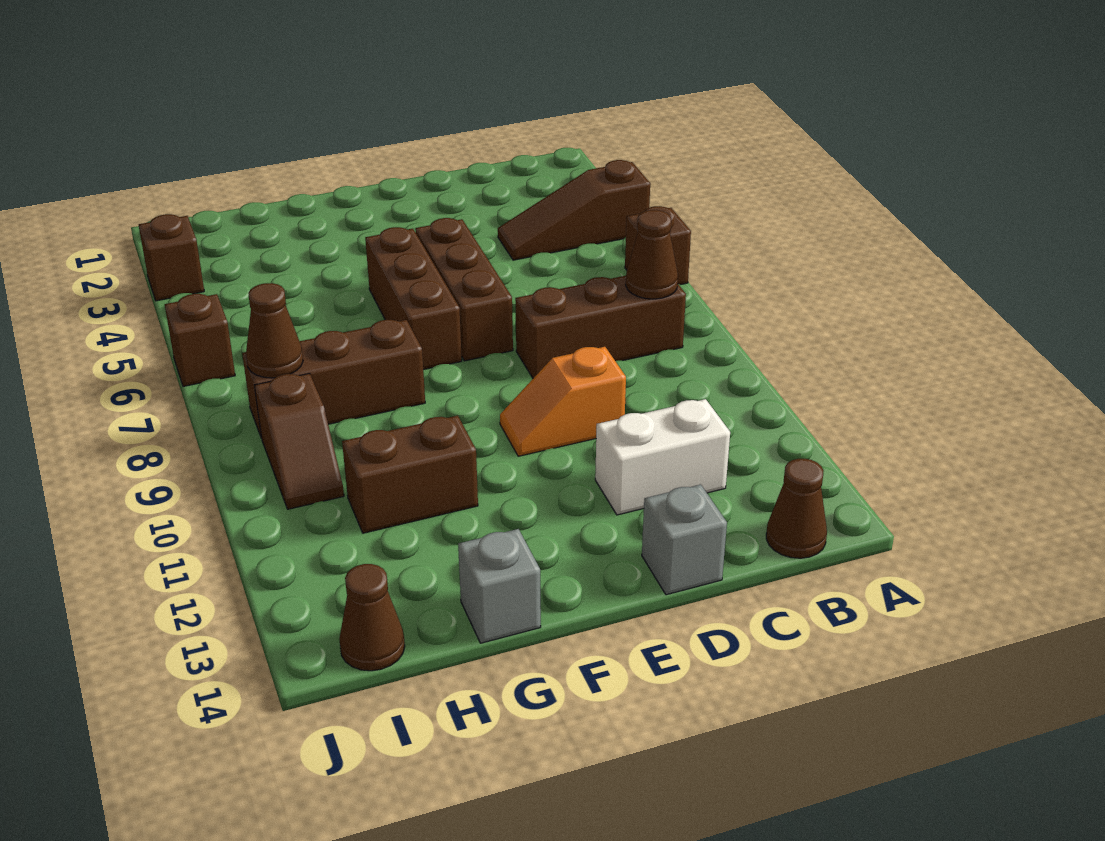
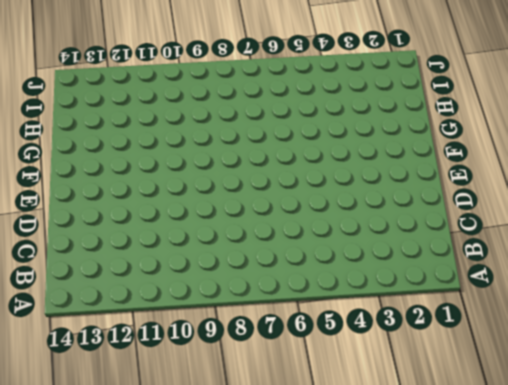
none -> brown 1x3 slope [498,160,650,260]
none -> brown 1x1 brick [625,206,691,285]
none -> brown 1x3 brick [515,276,686,378]

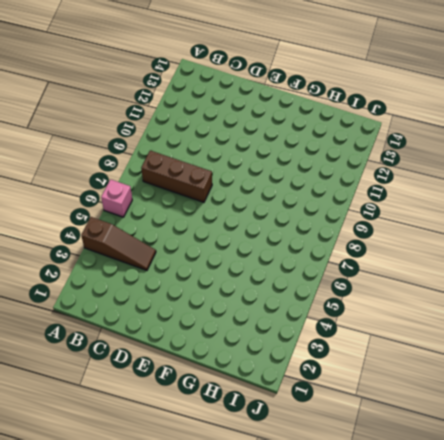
pink 1x1 brick [101,179,132,217] -> brown 1x1 brick [625,206,691,285]
none -> brown 1x1 cone [766,459,827,558]
none -> white 1x2 brick [595,399,730,515]
none -> orange 1x2 slope [500,347,626,456]

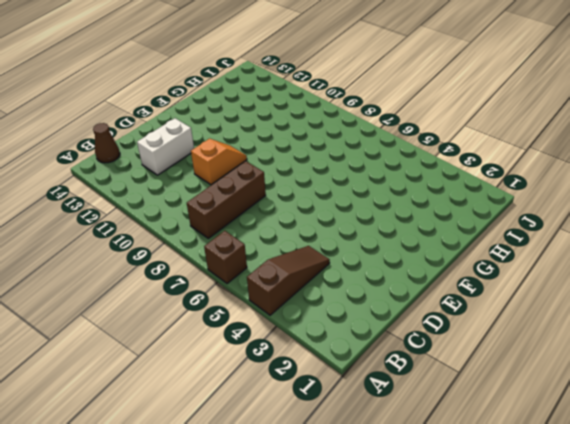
none -> grey 1x1 brick [642,485,727,595]
none -> brown 1x3 brick [415,218,513,361]
none -> brown 1x3 brick [365,227,462,370]

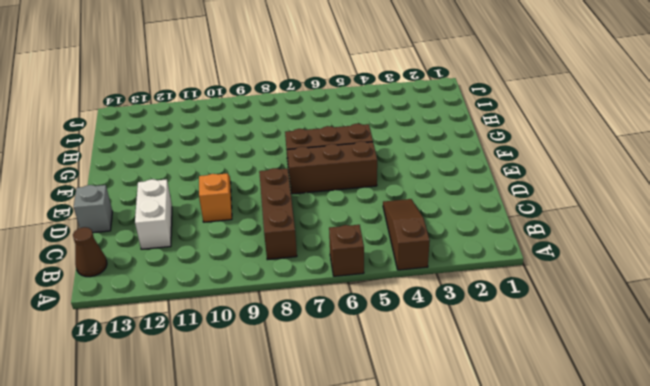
none -> brown 1x3 brick [242,320,425,438]
none -> brown 1x2 brick [342,416,478,533]
none -> grey 1x1 brick [458,529,541,643]

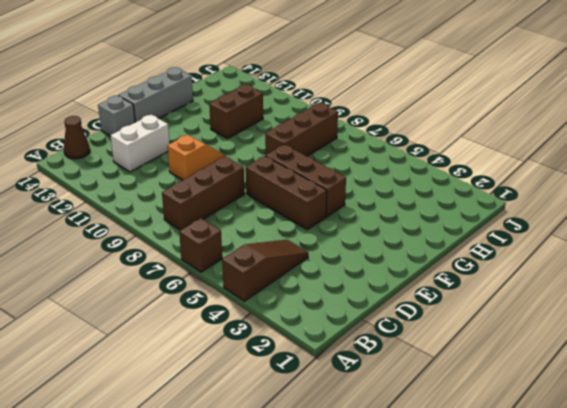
grey 1x3 brick [118,67,193,122] -> grey 1x1 brick [458,529,541,643]
none -> brown 1x2 slope [254,373,344,509]
none -> brown 1x1 cone [339,564,405,671]
none -> brown 1x1 brick [139,214,204,301]

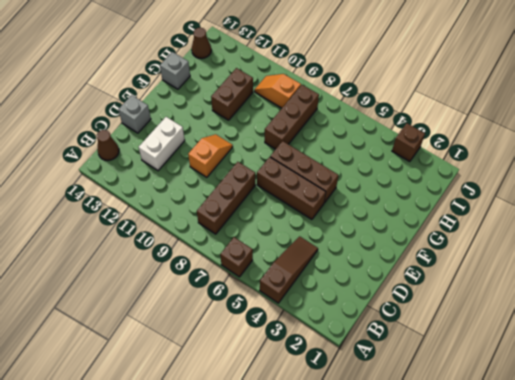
orange 1x2 slope [254,74,301,108] -> brown 1x2 slope [254,373,344,509]
none -> brown 1x1 brick [165,294,235,386]
none -> brown 1x1 cone [626,210,678,299]
none -> brown 1x1 cone [246,283,303,378]

